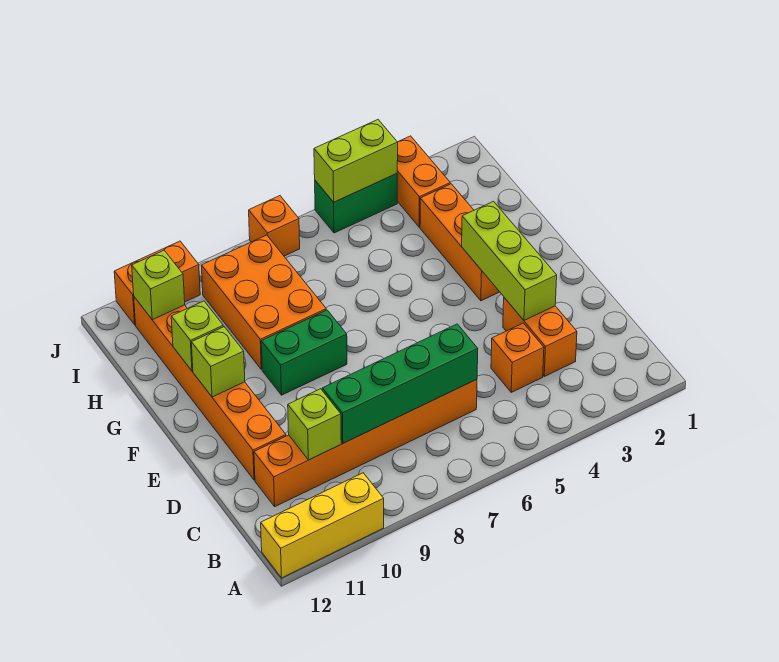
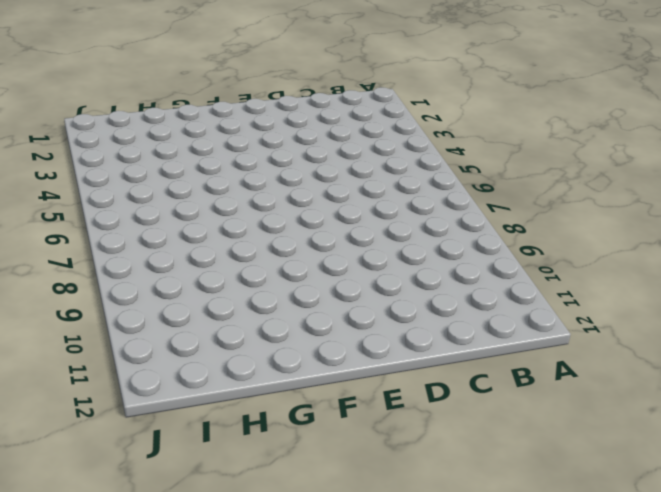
none -> yellow 1x3 brick [261,473,384,578]
none -> orange 1x2 brick [503,298,577,376]
none -> orange 1x1 brick [491,323,544,392]

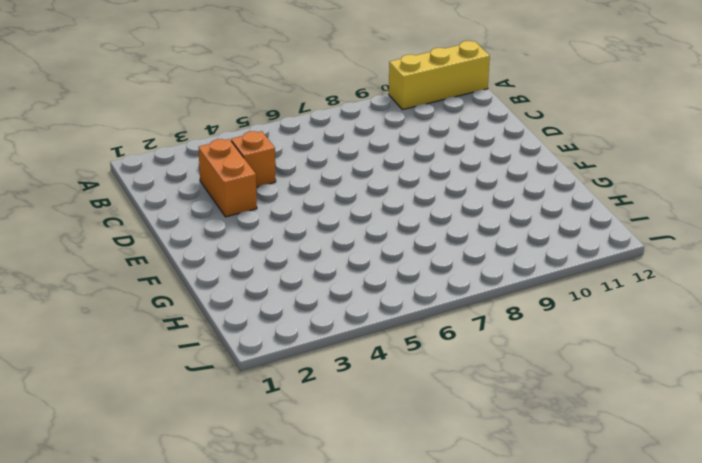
none -> orange 1x6 brick [254,380,477,506]
none -> orange 1x6 brick [134,297,286,480]
none -> orange 1x3 brick [420,184,499,301]

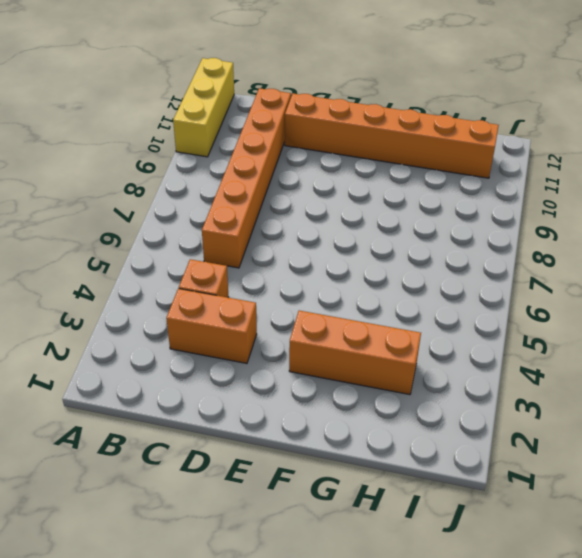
none -> green 1x2 brick [261,310,347,395]
none -> orange 2x3 brick [201,235,326,369]
none -> orange 1x2 brick [397,136,450,227]

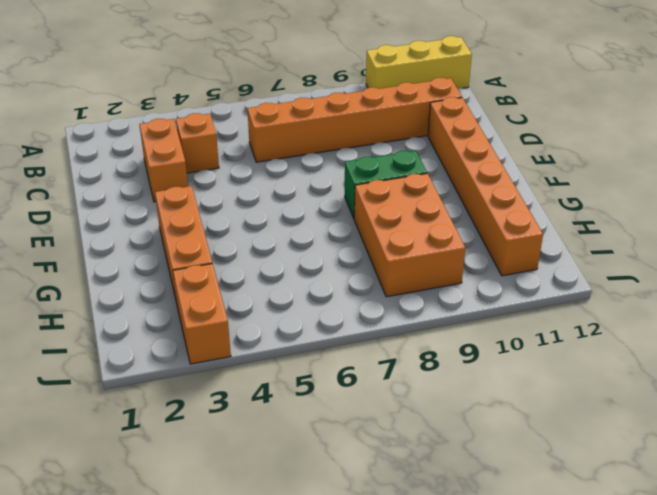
none -> green 1x2 brick [315,174,397,233]
none -> orange 1x1 brick [249,196,300,256]
none -> orange 1x2 brick [114,241,200,325]

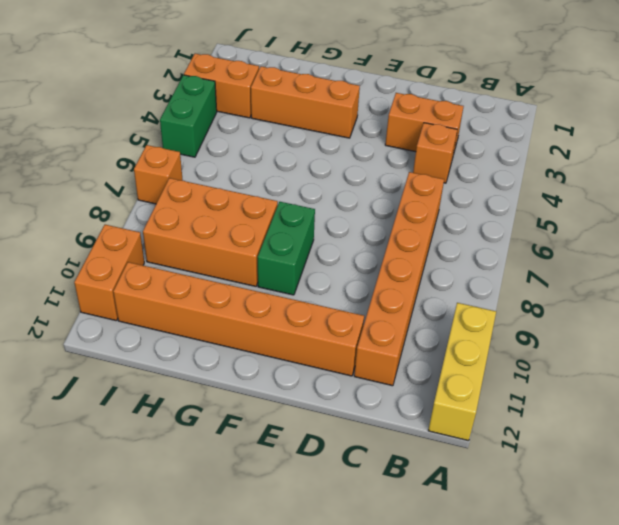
none -> green 1x4 brick [322,324,478,443]
none -> lime 1x1 brick [288,389,341,460]
none -> lime 1x3 brick [462,201,557,320]

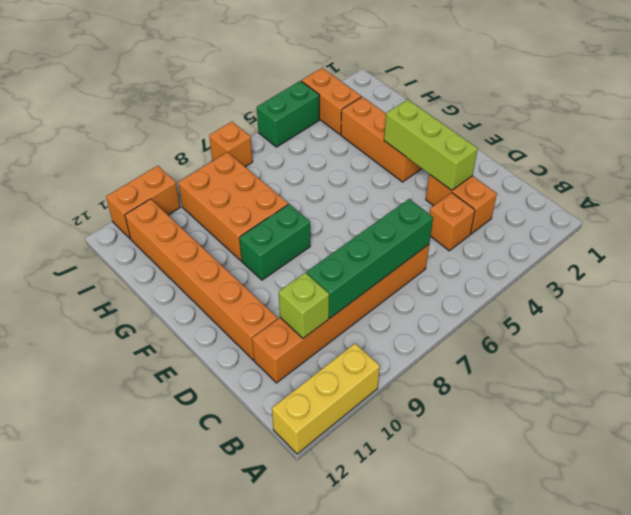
none -> lime 1x1 brick [191,327,245,397]
none -> lime 1x1 brick [171,301,223,371]
none -> lime 1x1 brick [132,251,185,320]

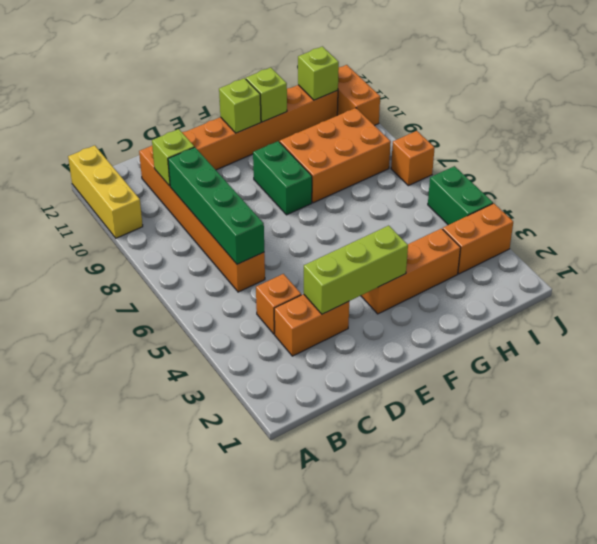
none -> lime 1x2 brick [314,120,398,202]

